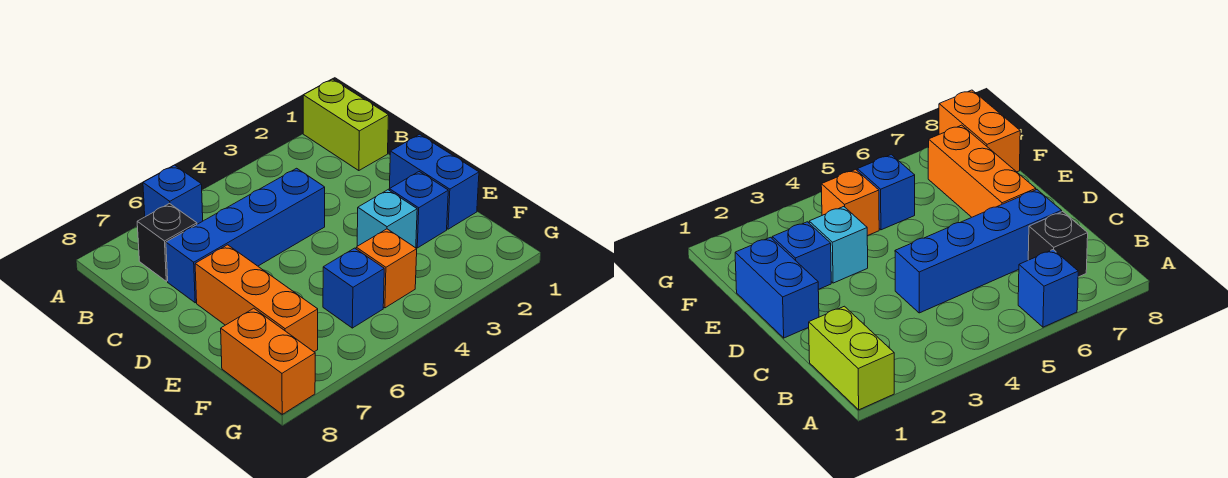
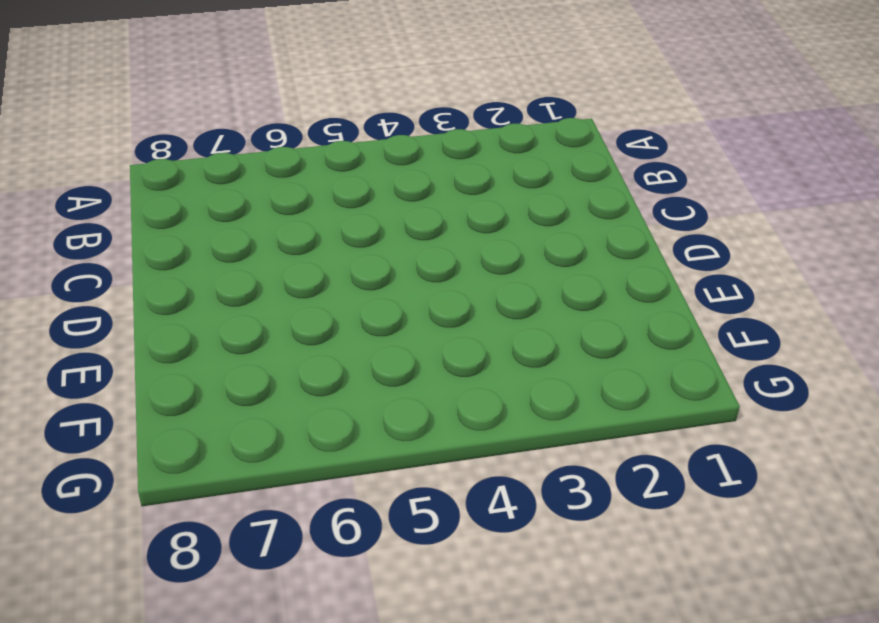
none -> lime 1x2 brick [303,79,389,171]
none -> blue 1x1 brick [143,165,203,224]

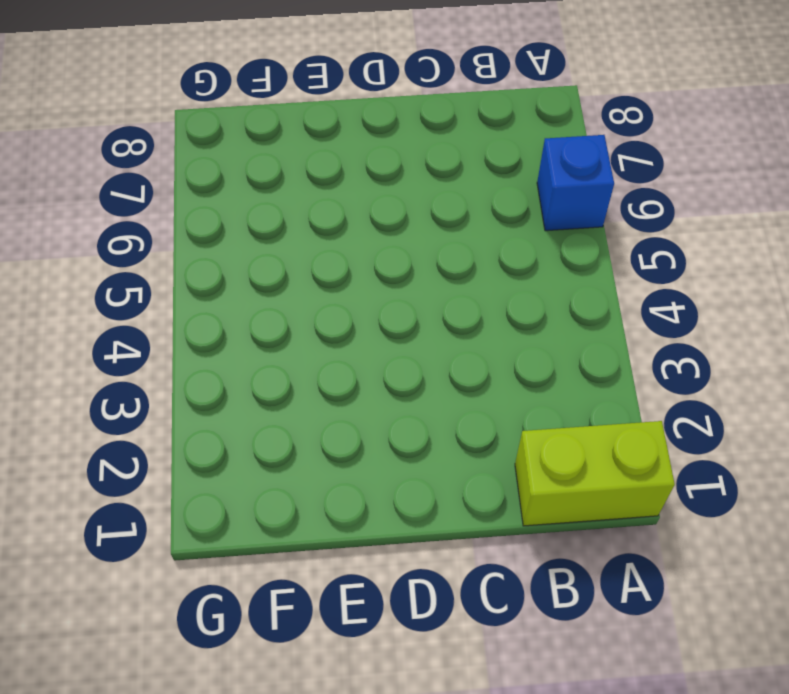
none -> black 1x1 brick [137,204,197,281]
none -> blue 1x4 brick [166,168,325,303]

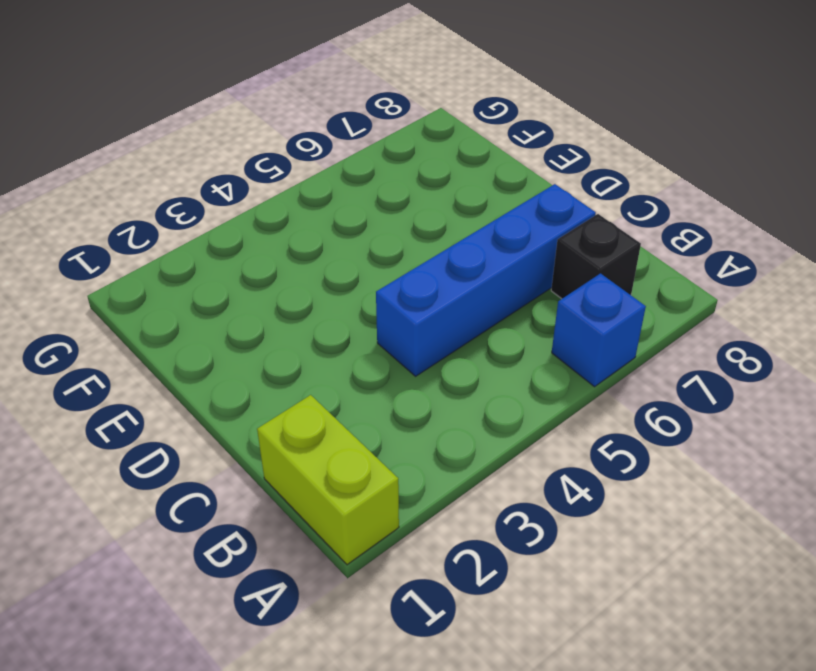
none -> blue 1x2 brick [389,134,479,229]
none -> orange 1x3 brick [195,245,318,352]

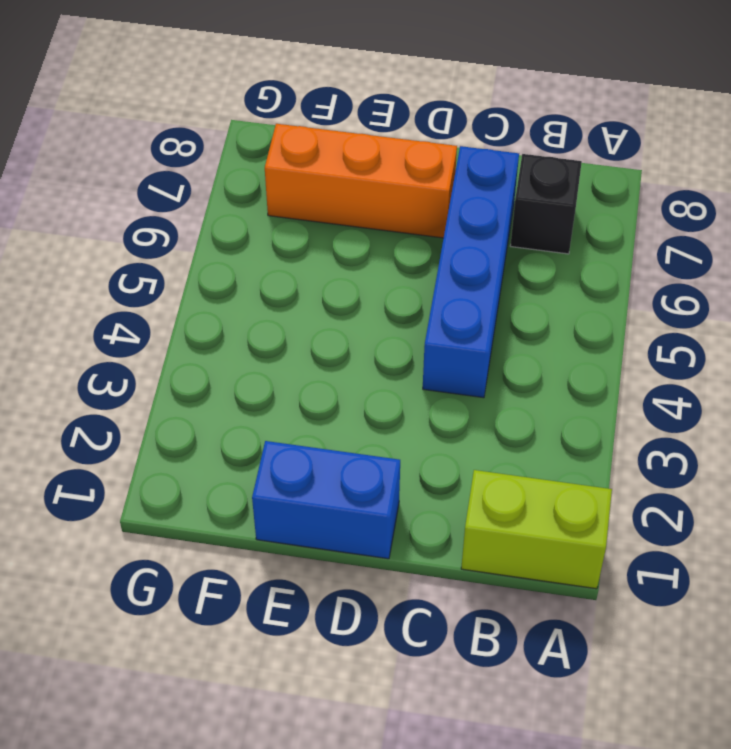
none -> blue 1x1 brick [143,165,203,224]
none -> blue 1x1 brick [389,172,448,248]

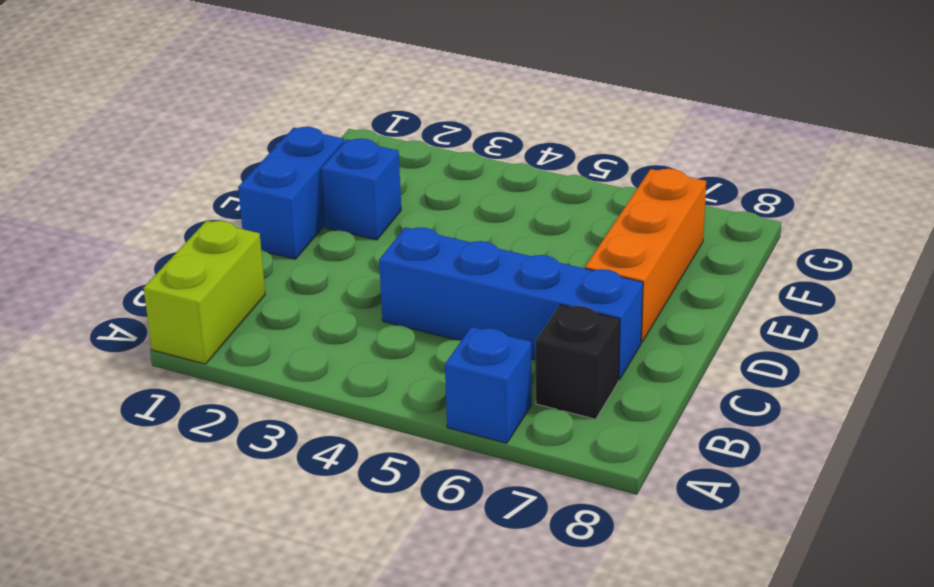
none -> cyan 1x1 brick [357,190,417,248]
none -> orange 1x1 brick [356,229,417,308]

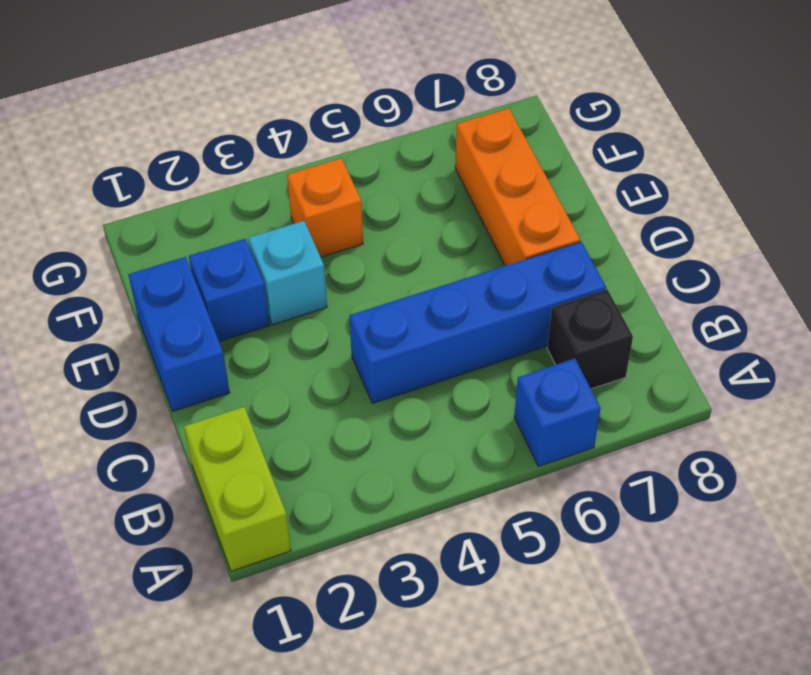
none -> blue 1x1 brick [323,248,384,328]
none -> orange 1x2 brick [221,308,315,414]

